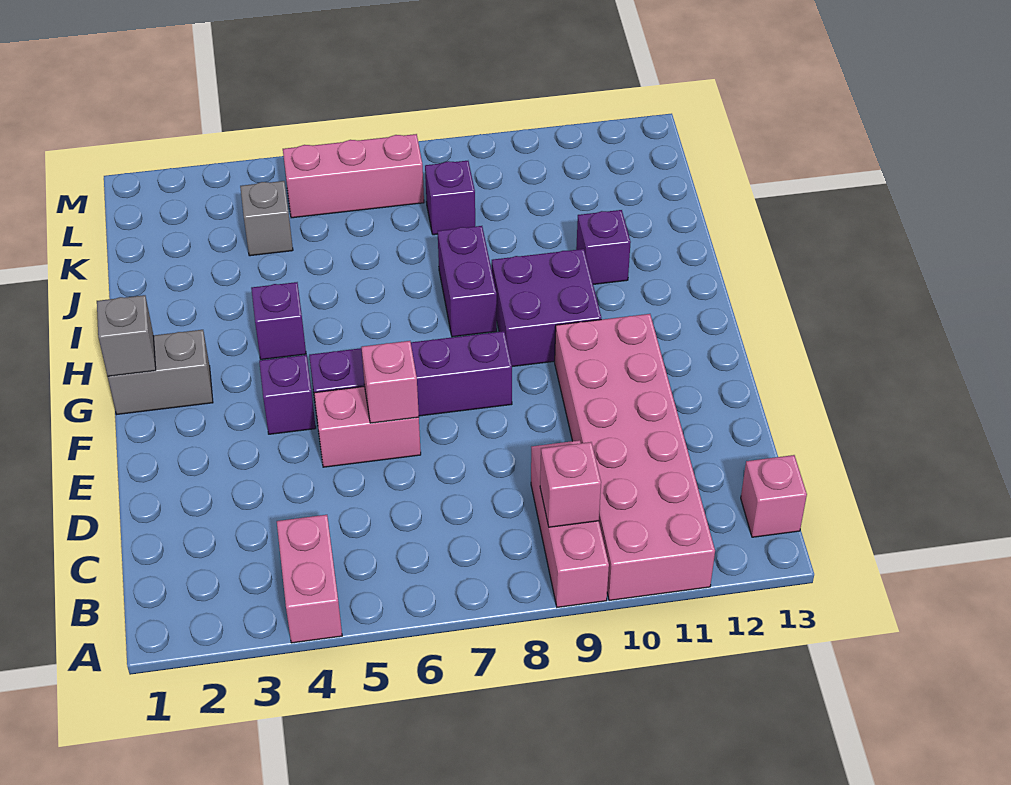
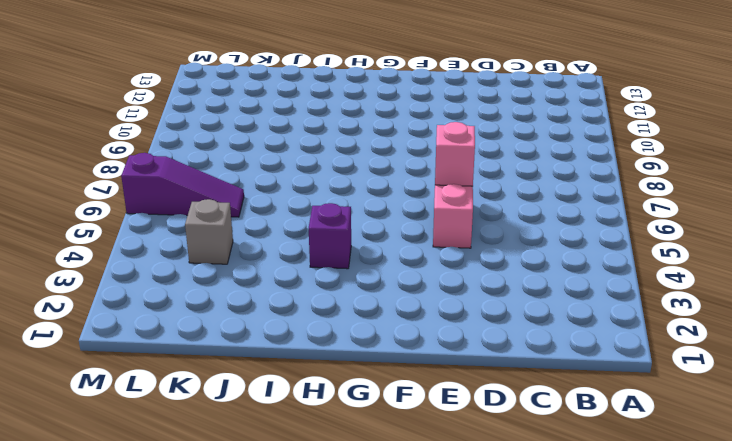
purple 1x3 slope [121,153,244,217] -> pink 1x3 brick [283,134,424,218]
none -> pink 1x2 brick [277,515,342,643]
none -> pink 1x3 brick [531,440,609,607]
none -> pink 2x6 brick [555,314,715,600]

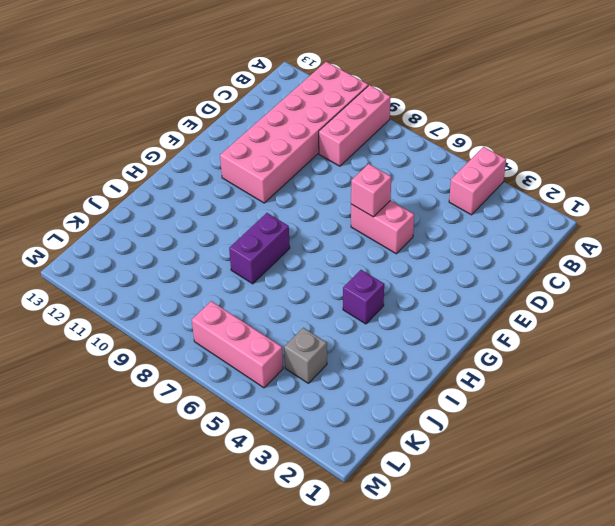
none -> pink 1x1 brick [741,455,807,537]
none -> purple 1x1 brick [259,355,316,434]
none -> purple 1x4 brick [309,331,512,416]

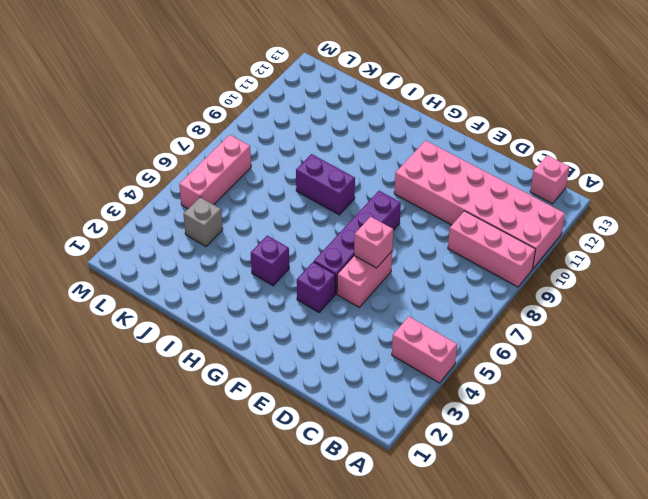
none -> grey 1x2 brick [108,330,213,414]
none -> purple 2x2 brick [492,249,601,367]
none -> purple 1x1 brick [576,210,631,284]

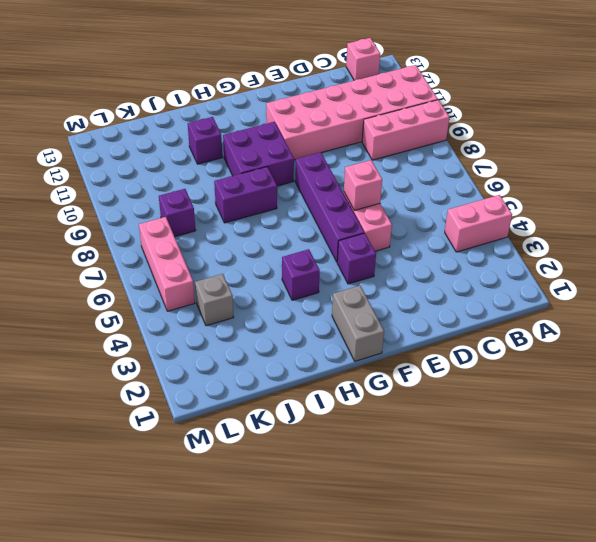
none -> pink 1x1 brick [540,442,601,527]
none -> grey 1x1 brick [97,295,156,376]

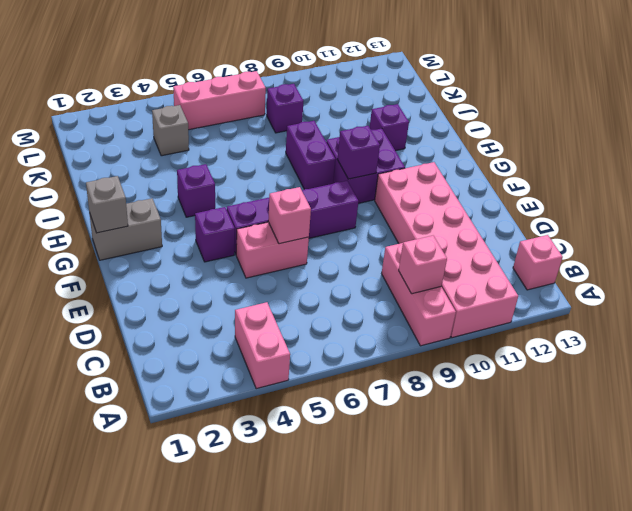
purple 1x1 brick [337,126,380,179] -> none

